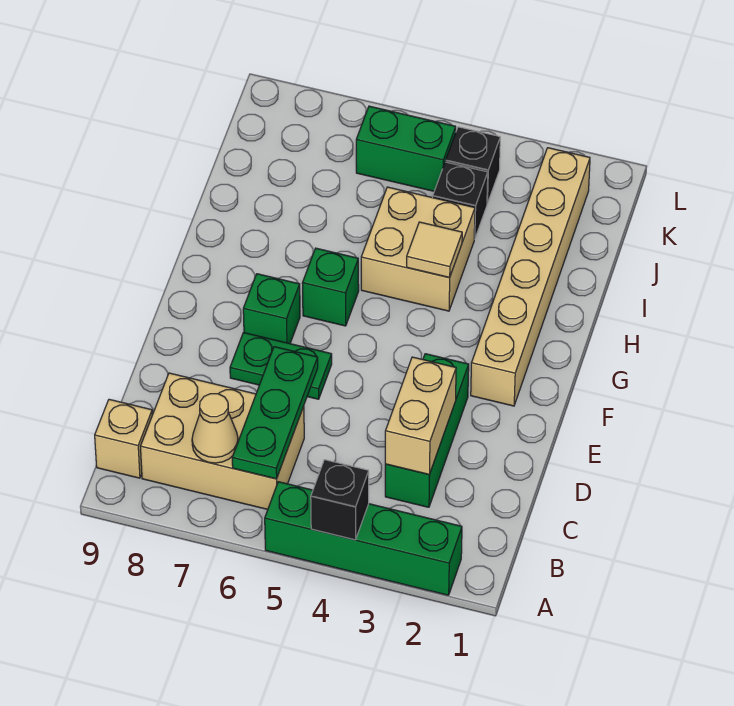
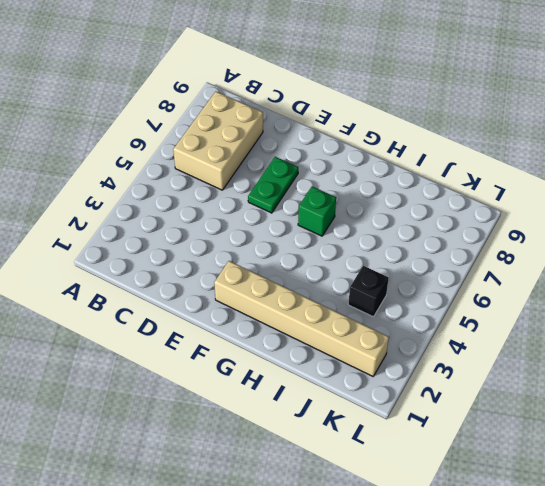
none -> green 1x4 brick [265,482,462,595]
none -> tan 1x1 brick [95,399,152,478]
none -> green 1x3 brick [385,354,469,507]

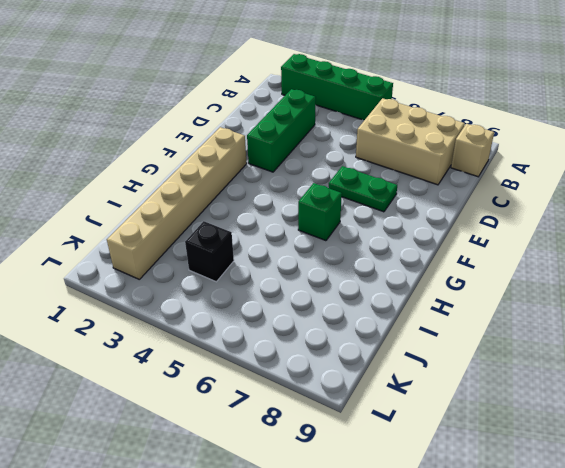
none -> green 1x1 brick [243,274,300,344]
none -> tan 2x2 brick [361,187,475,311]
none -> black 1x1 brick [446,127,500,204]

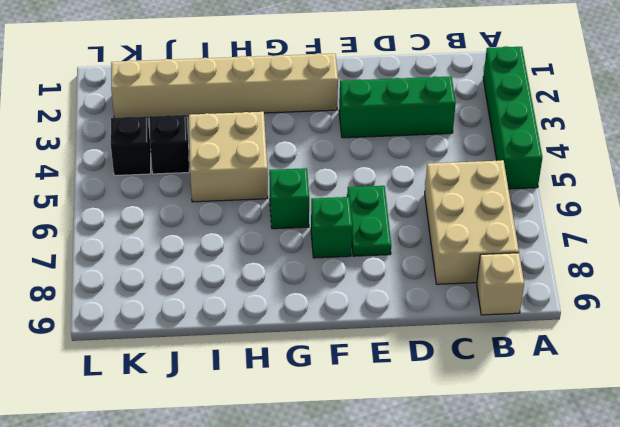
none -> green 1x2 brick [356,106,456,191]
none -> black 1x1 brick [311,460,369,540]
none -> green 1x3 plate [232,347,318,479]

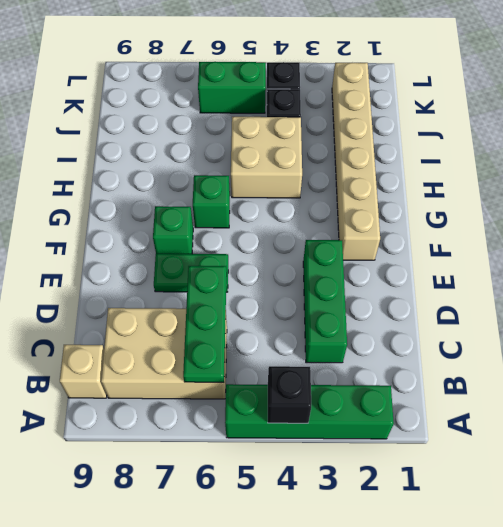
none -> tan 1x1 cone [192,394,238,463]
none -> tan 1x2 brick [385,357,456,475]
none -> tan 1x1 tile [407,222,462,278]

